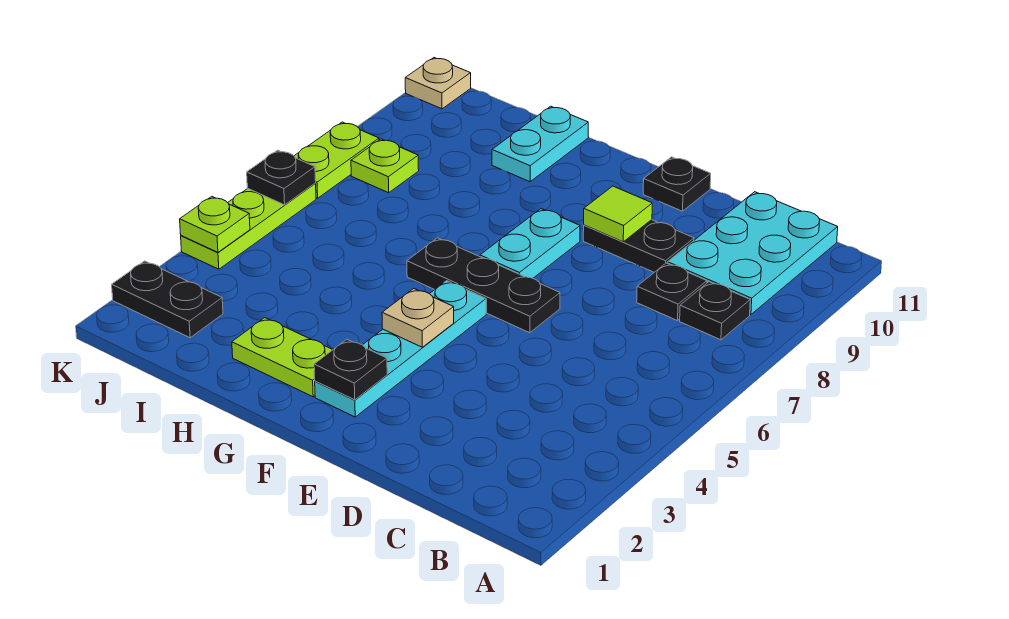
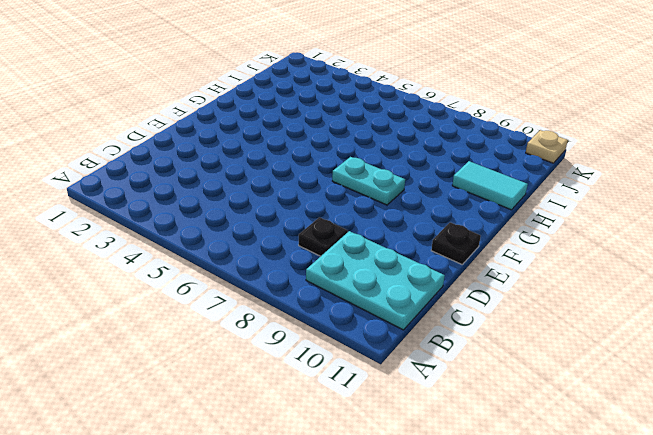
cyan 1x2 tile [452,161,528,210] -> cyan 1x2 plate [492,106,588,182]
none -> black 1x1 plate [680,282,750,340]
none -> black 1x2 plate [583,220,694,272]
none -> black 1x3 plate [407,238,560,333]

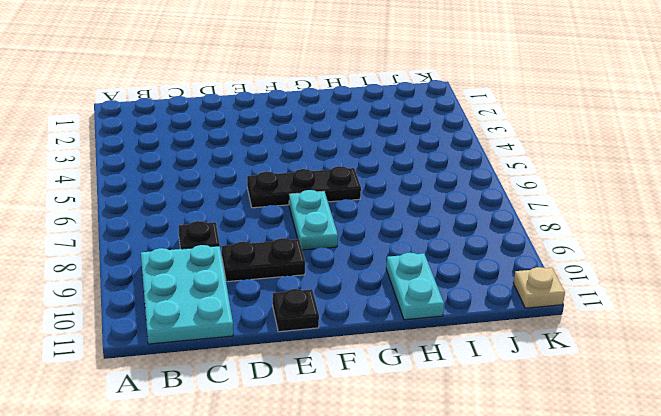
none -> black 1x1 plate [680,282,750,340]
none -> cyan 1x4 plate [315,281,486,417]
none -> lime 1x2 plate [232,318,333,397]

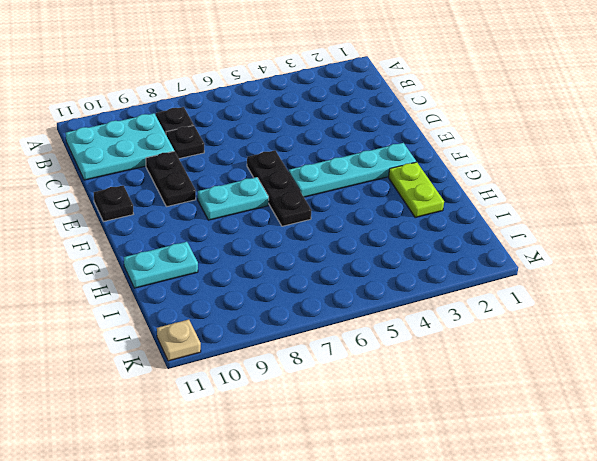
none -> black 1x2 plate [112,261,223,338]
none -> lime 1x1 plate [351,139,419,193]
none -> lime 1x3 plate [181,184,316,269]

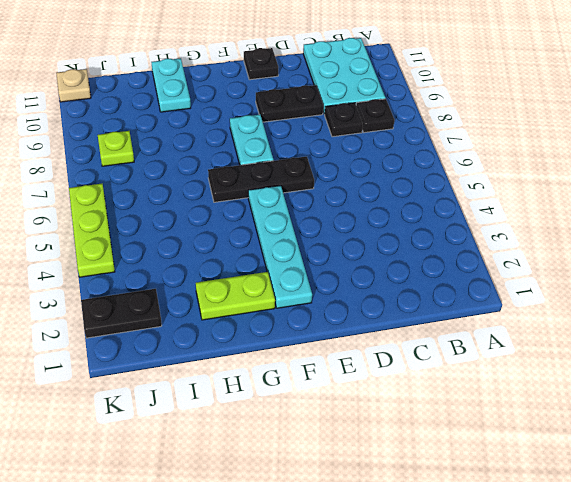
none -> lime 1x2 plate [294,122,379,198]
none -> lime 1x1 tile [584,186,652,242]
none -> black 1x1 plate [314,339,387,400]

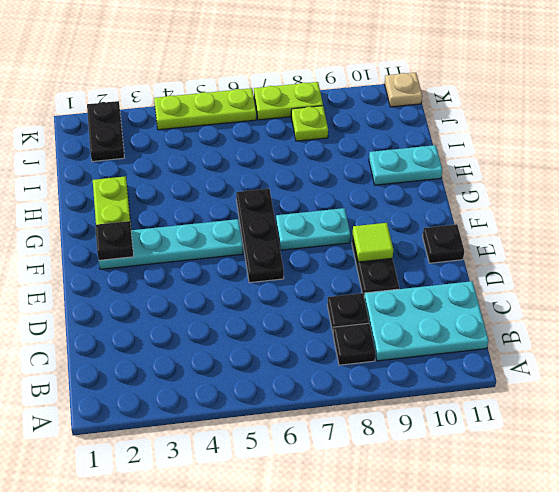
none -> tan 1x1 plate [382,289,454,347]
none -> lime 1x1 plate [180,197,250,252]
none -> black 1x1 plate [247,150,316,205]

